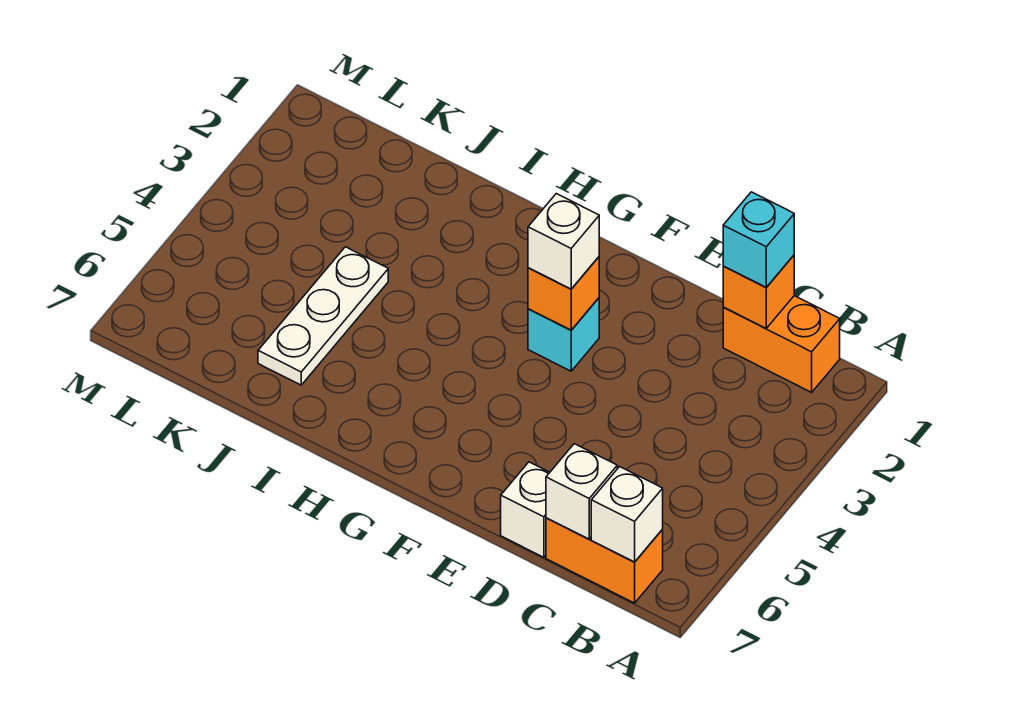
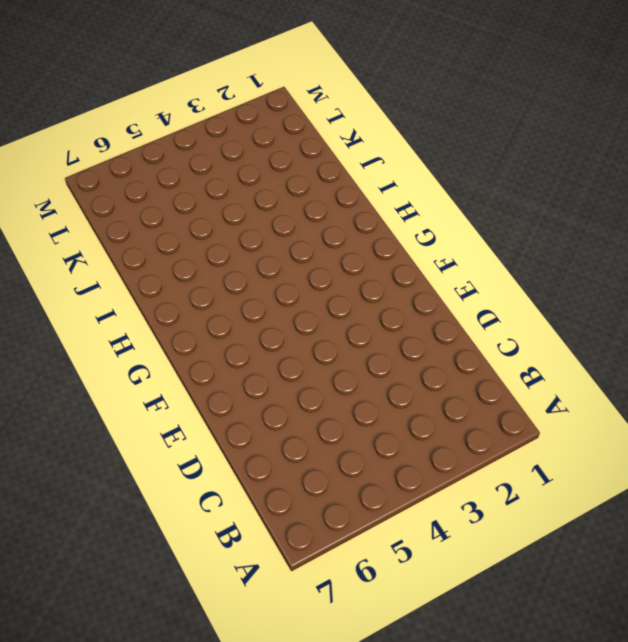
none -> orange 1x2 brick [723,296,840,392]
none -> orange 1x2 brick [546,518,663,603]

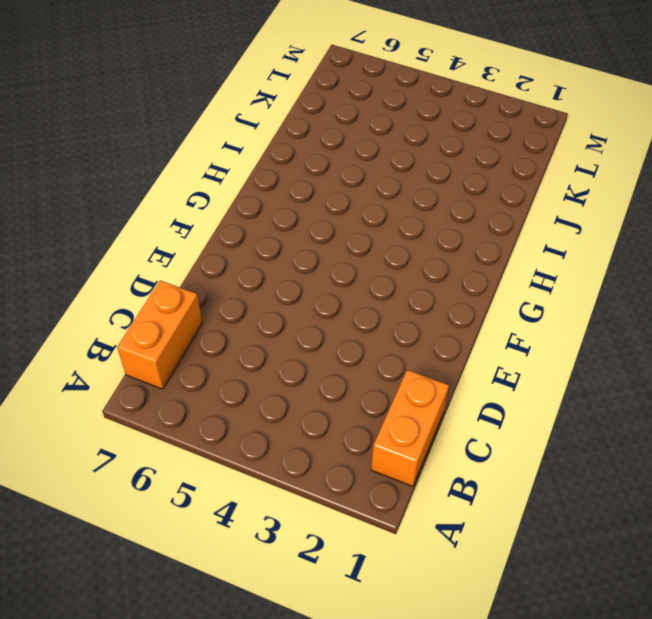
none -> white 1x1 brick [501,462,550,557]
none -> cyan 1x1 brick [528,298,599,371]

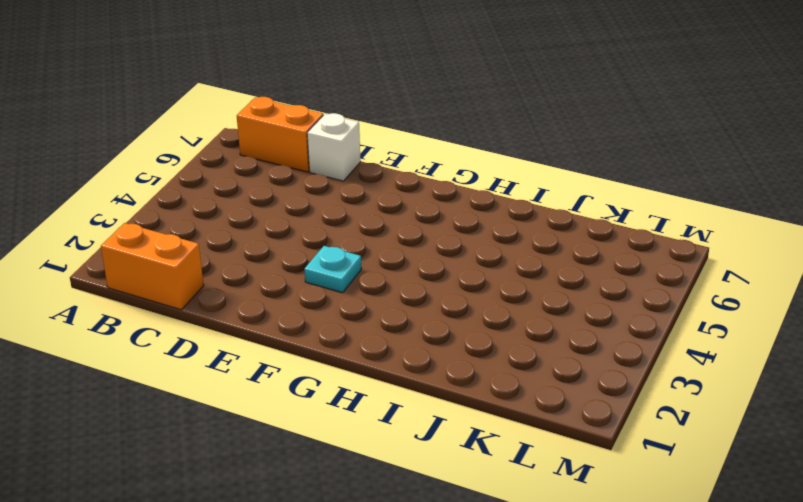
cyan 1x1 plate [304,246,362,293] -> cyan 1x1 brick [528,298,599,371]
none -> white 1x3 plate [258,247,388,385]
none -> white 1x1 brick [591,467,663,562]

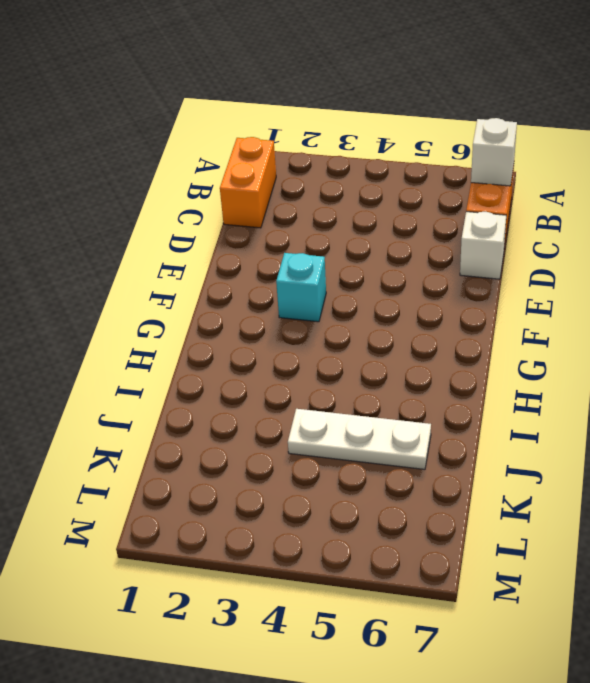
none -> orange 1x1 brick [723,255,794,328]
none -> white 1x1 brick [546,444,617,539]

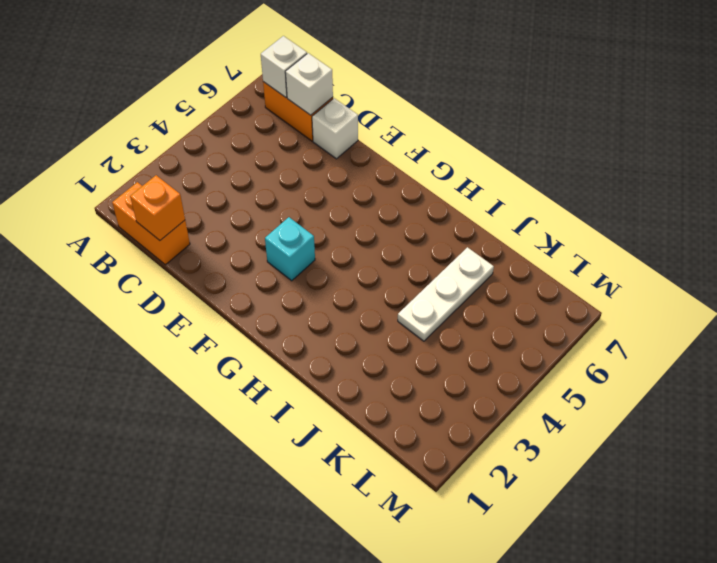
none -> orange 1x1 brick [528,257,599,330]
none -> cyan 1x1 brick [723,192,794,287]

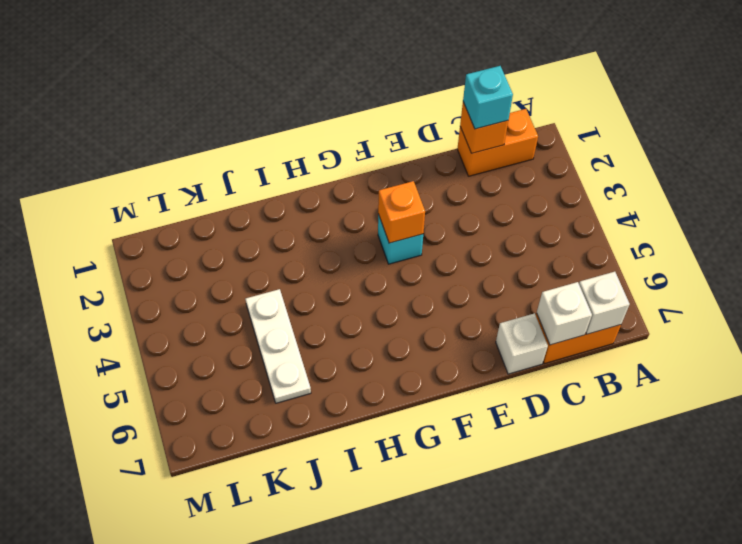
none -> white 1x1 brick [528,194,599,289]

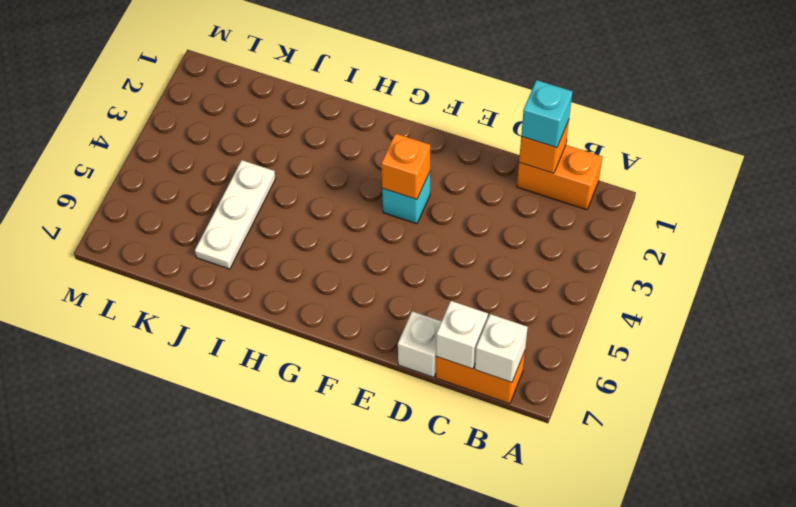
none -> white 1x1 brick [528,194,599,289]

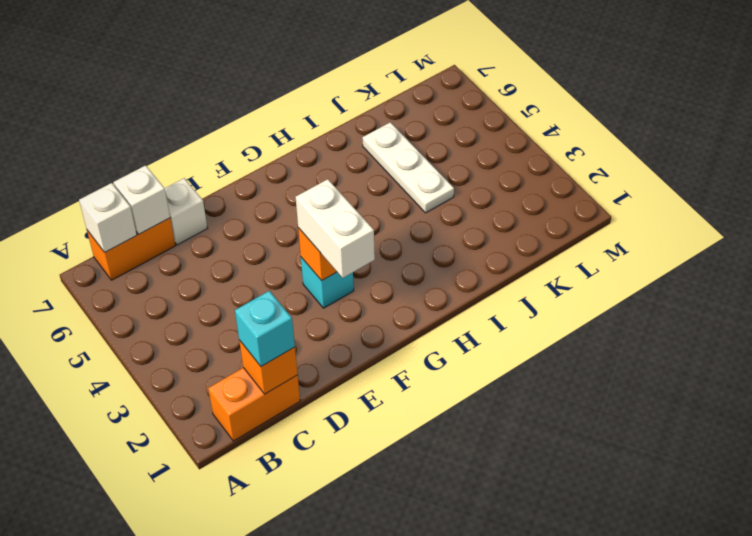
white 1x2 brick [296,179,375,278] -> white 1x1 brick [528,194,599,289]

